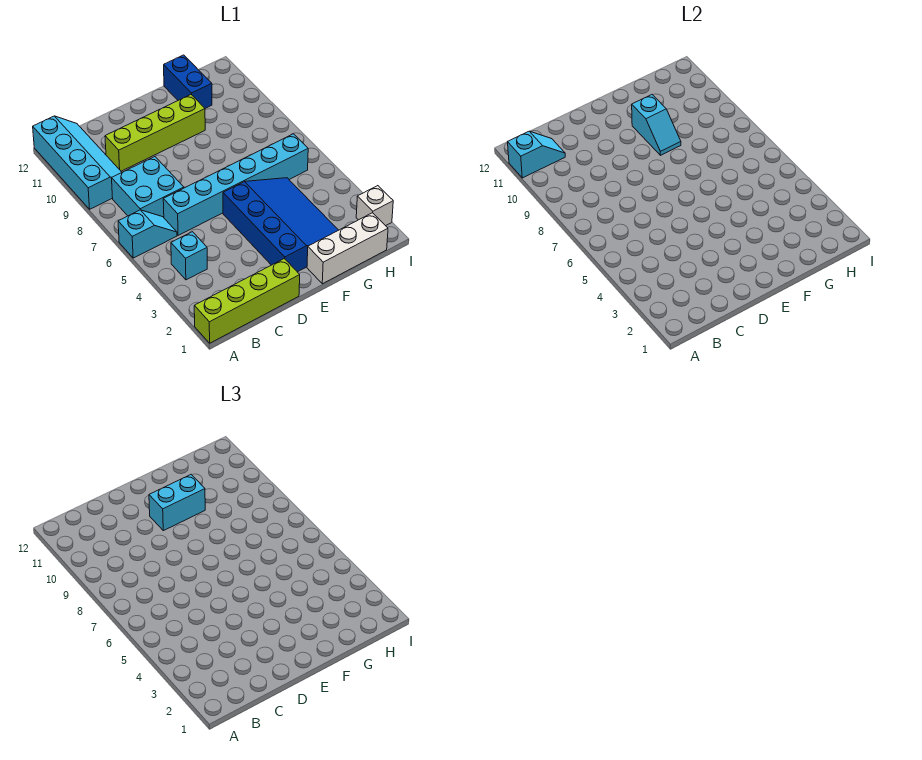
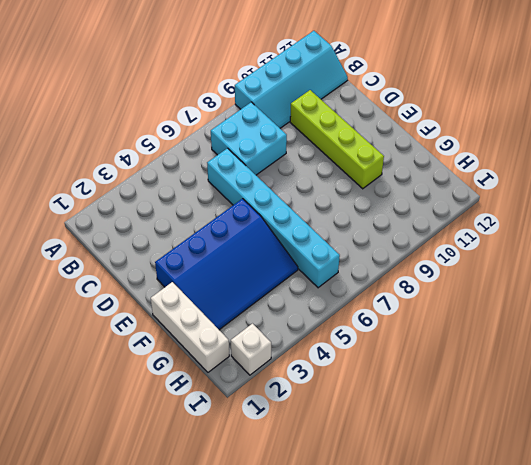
none -> lime 1x4 brick [194,259,300,343]
none -> cyan 1x2 slope [118,210,177,258]
none -> cyan 1x1 brick [171,232,207,280]

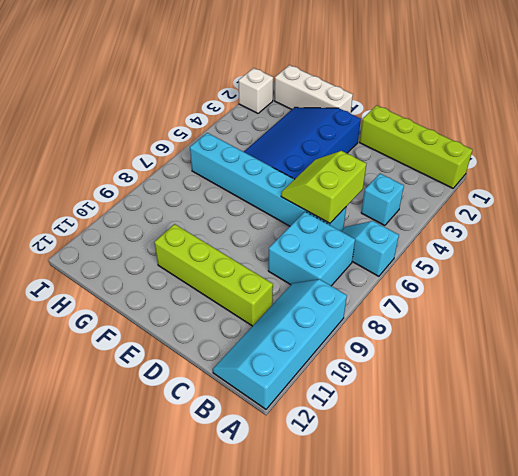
lime 2x2 slope [281,151,366,223] -> none
none -> blue 1x2 brick [164,55,212,108]
none -> cyan 1x2 slope [508,131,565,178]
none -> cyan 1x2 slope [632,95,681,155]

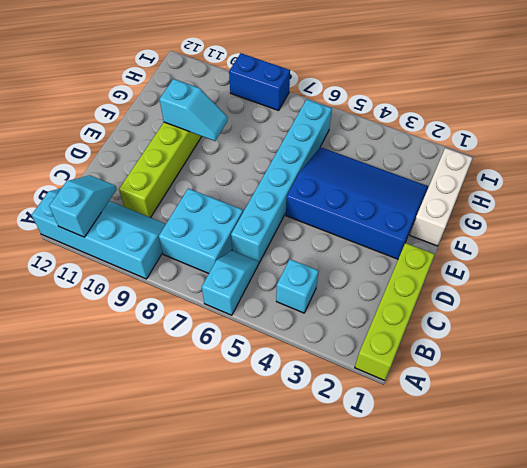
blue 1x2 brick [229,53,290,111] -> blue 1x2 brick moved to [164,55,212,108]
none -> white 1x1 brick [356,186,393,226]
none -> cyan 1x2 brick [149,475,205,531]

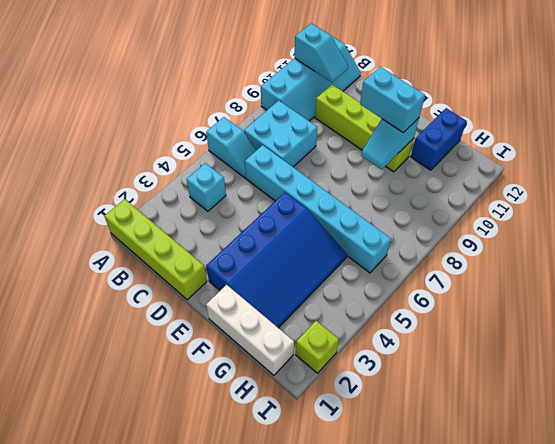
lime 1x1 brick [296,321,339,373] -> white 1x1 brick [356,186,393,226]

